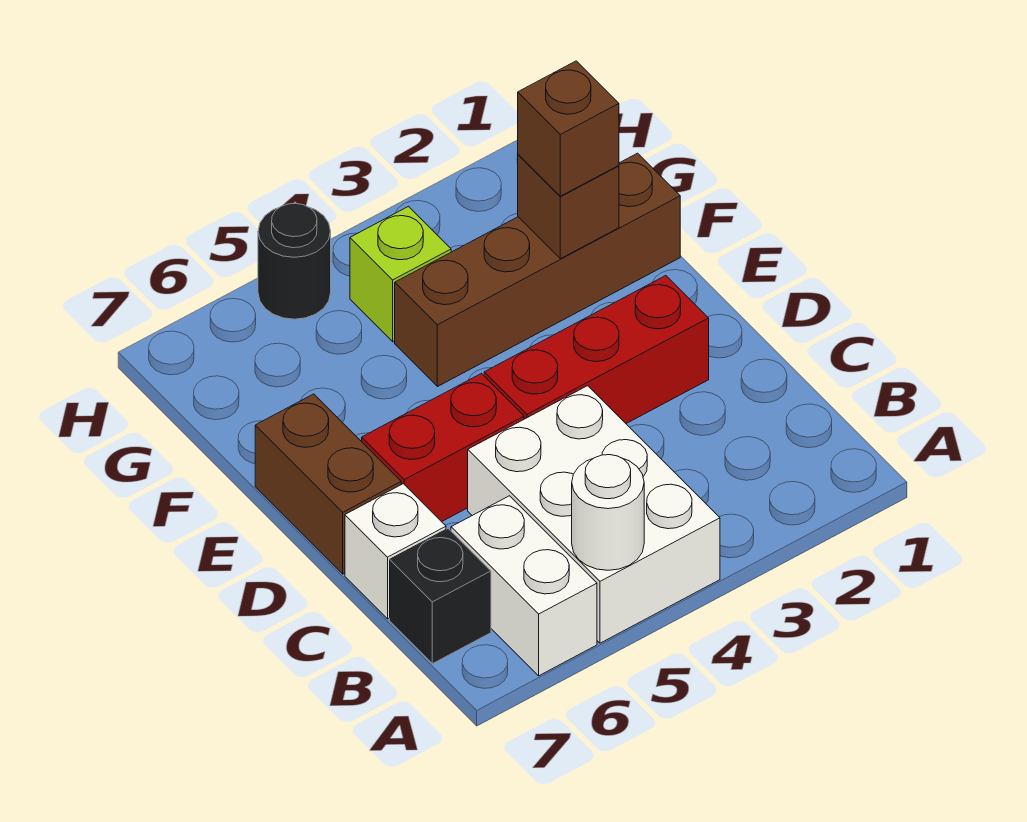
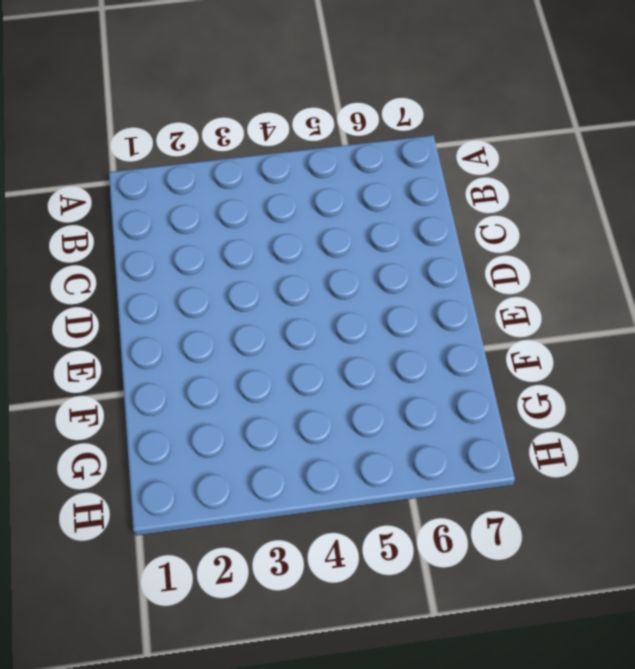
none -> white 2x3 brick [468,386,720,643]
none -> white 1x2 brick [451,496,597,676]
none -> black 1x1 brick [390,529,491,664]

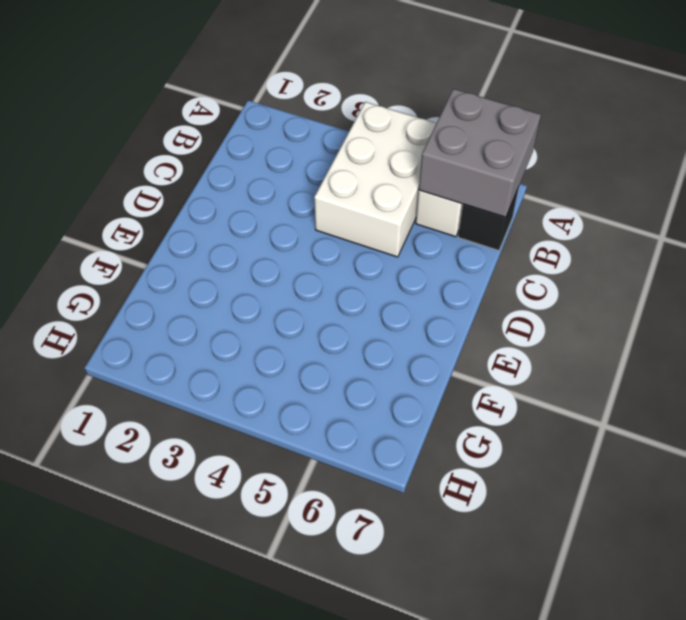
grey 2x2 brick [419,89,541,217] -> none
none -> white 1x1 brick [345,484,446,619]
none -> red 1x3 brick [484,276,709,423]
none -> red 1x2 brick [362,374,524,522]

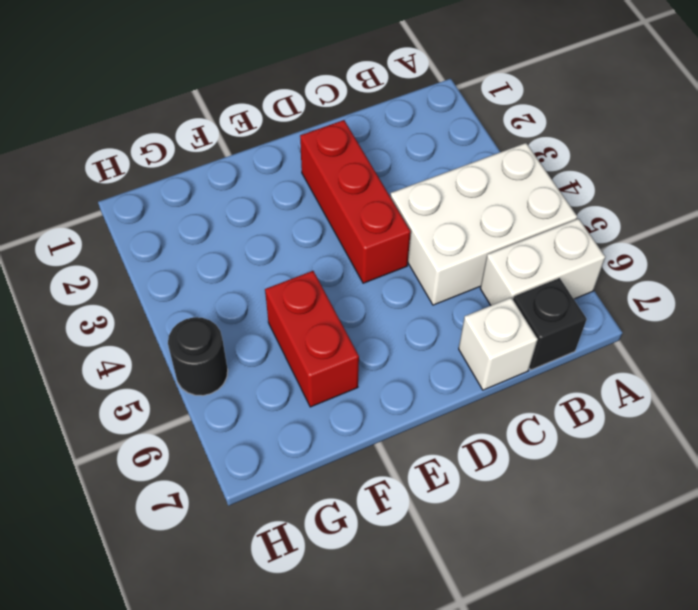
red 1x2 brick [265,271,359,407] -> red 1x2 brick moved to [362,374,524,522]
none -> brown 1x2 brick [255,394,401,574]
none -> brown 1x4 brick [395,153,680,387]
none -> lime 1x1 brick [350,207,451,342]

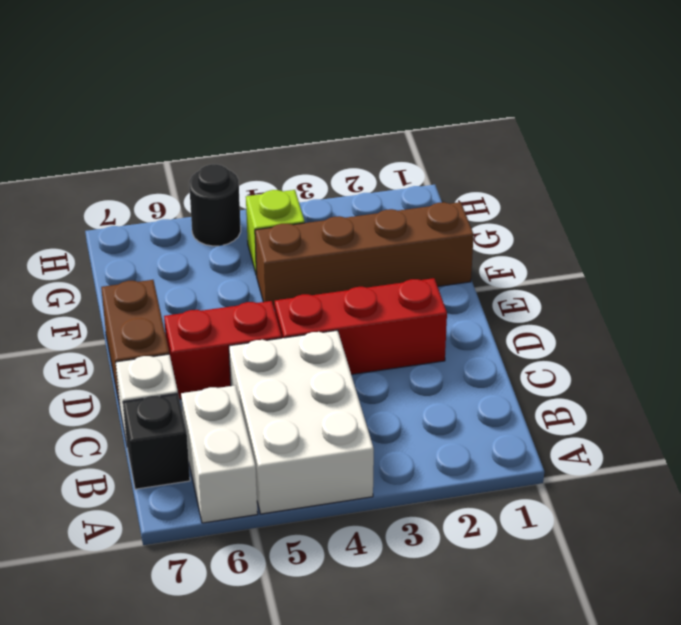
none -> white 1x1 round brick [572,455,644,570]
none -> brown 1x1 brick [518,155,619,259]
none -> brown 1x1 brick [518,61,619,196]

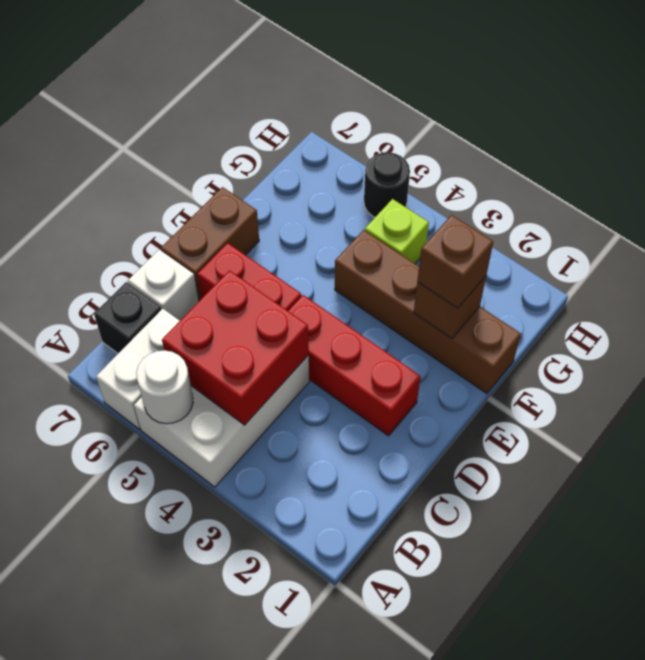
red 2x2 brick [162,270,309,425] -> none

